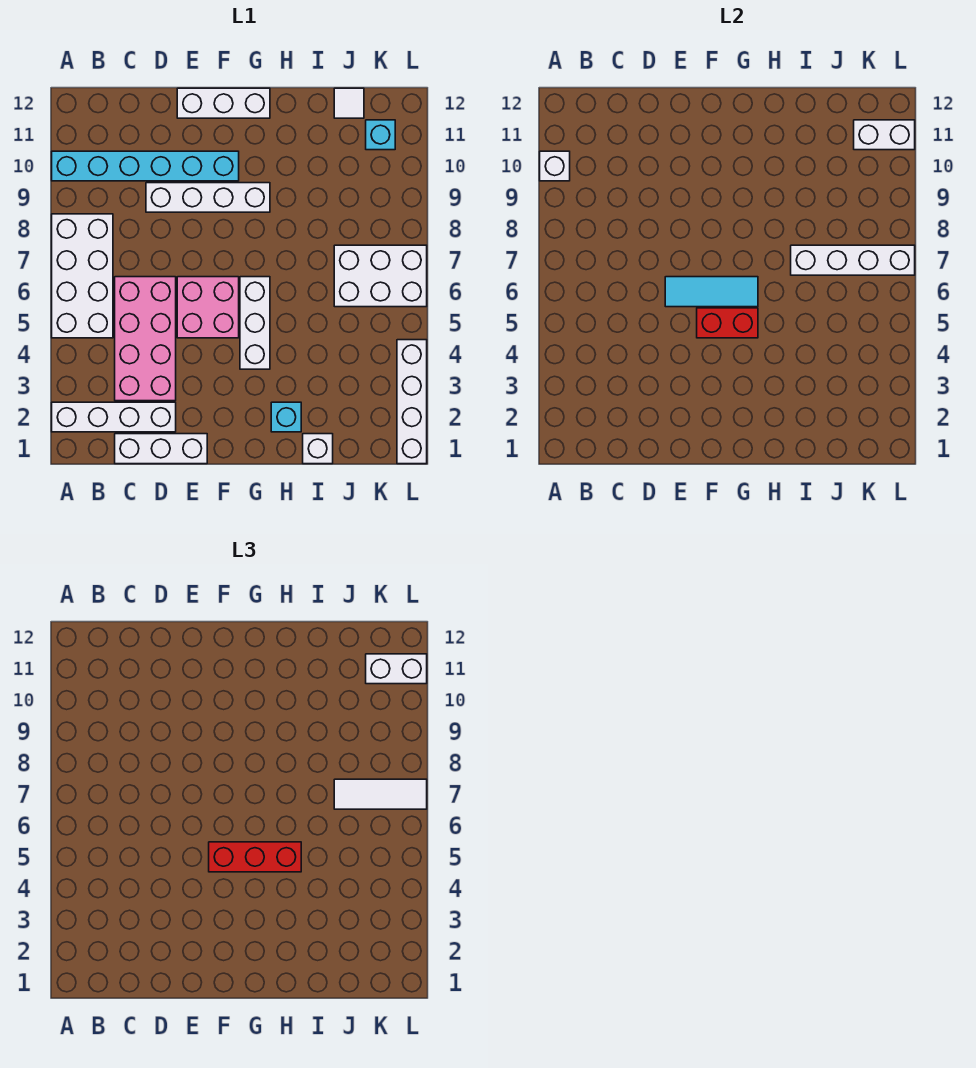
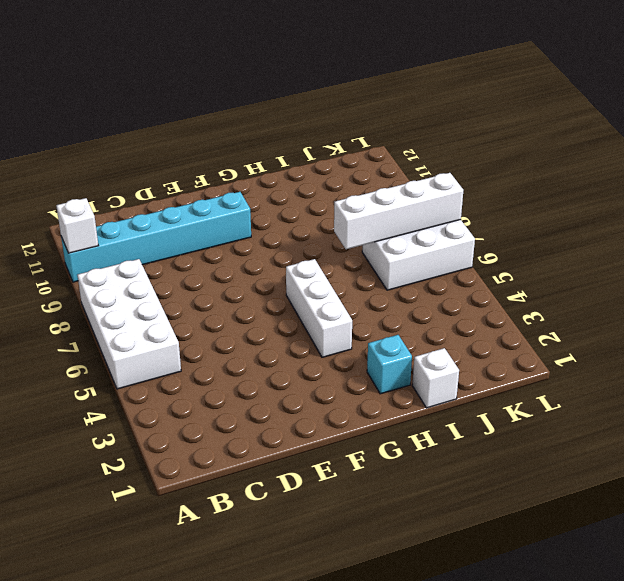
none -> white 1x4 brick [52,402,176,432]
none -> white 1x3 brick [115,434,207,464]
none -> pink 2x4 brick [115,277,176,401]

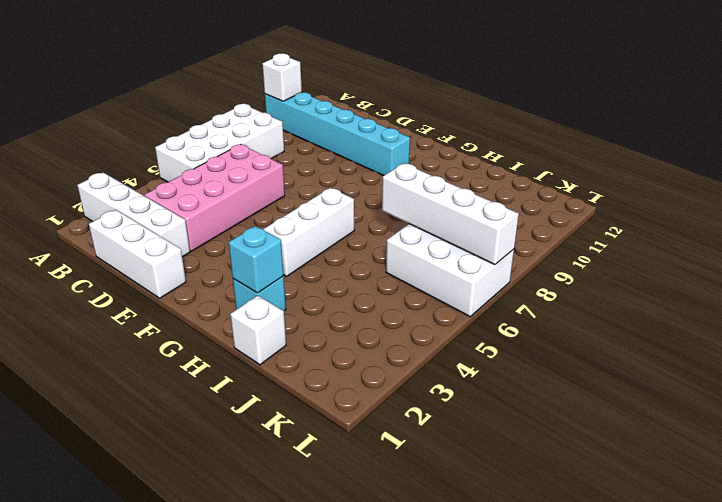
cyan 1x1 brick [228,226,284,293] -> cyan 1x1 brick moved to [366,120,395,150]
none -> white 1x4 brick [146,183,270,212]
none -> pink 2x2 brick [177,277,239,338]
none -> white 1x3 brick [177,88,270,118]

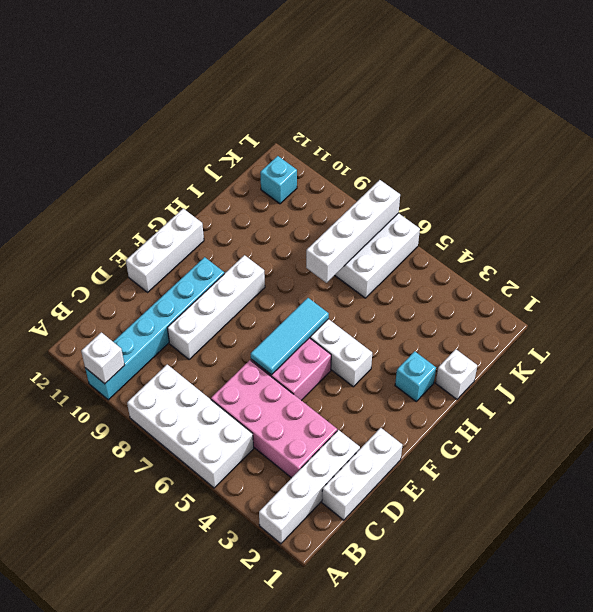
none -> white 1x1 tile [334,88,364,118]
none -> white 1x4 brick [397,340,427,464]
none -> red 1x2 brick [697,308,758,338]

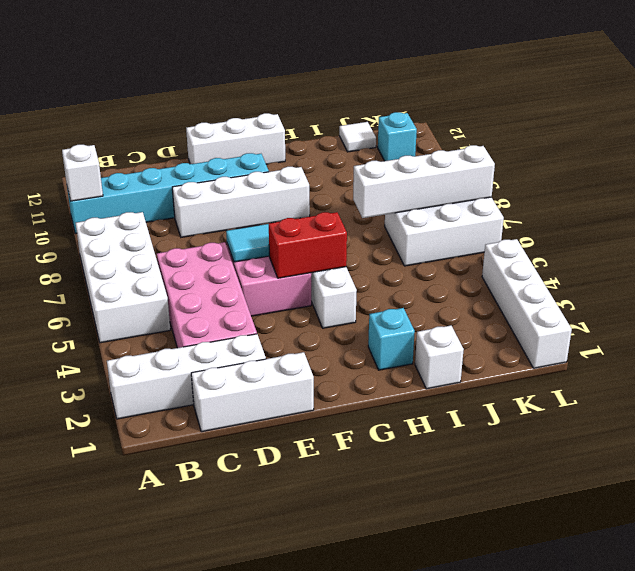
none -> white 1x2 brick [854,120,915,150]
none -> red 1x3 brick [209,842,301,872]
none -> white 1x3 tile [334,779,427,809]

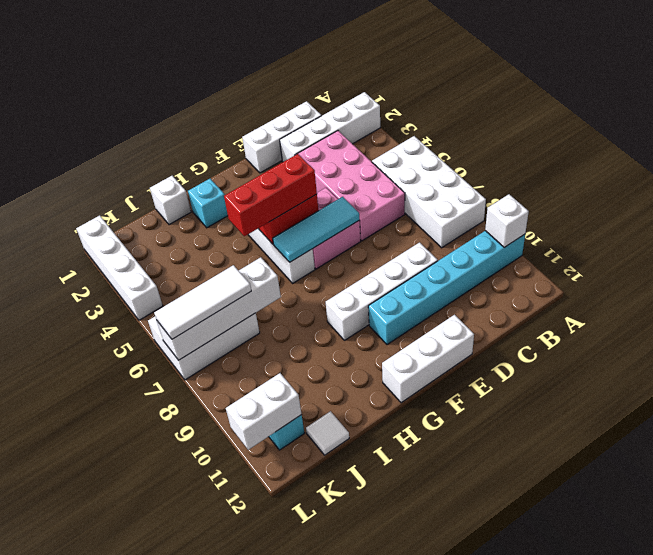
none -> white 1x2 brick [366,654,427,684]

